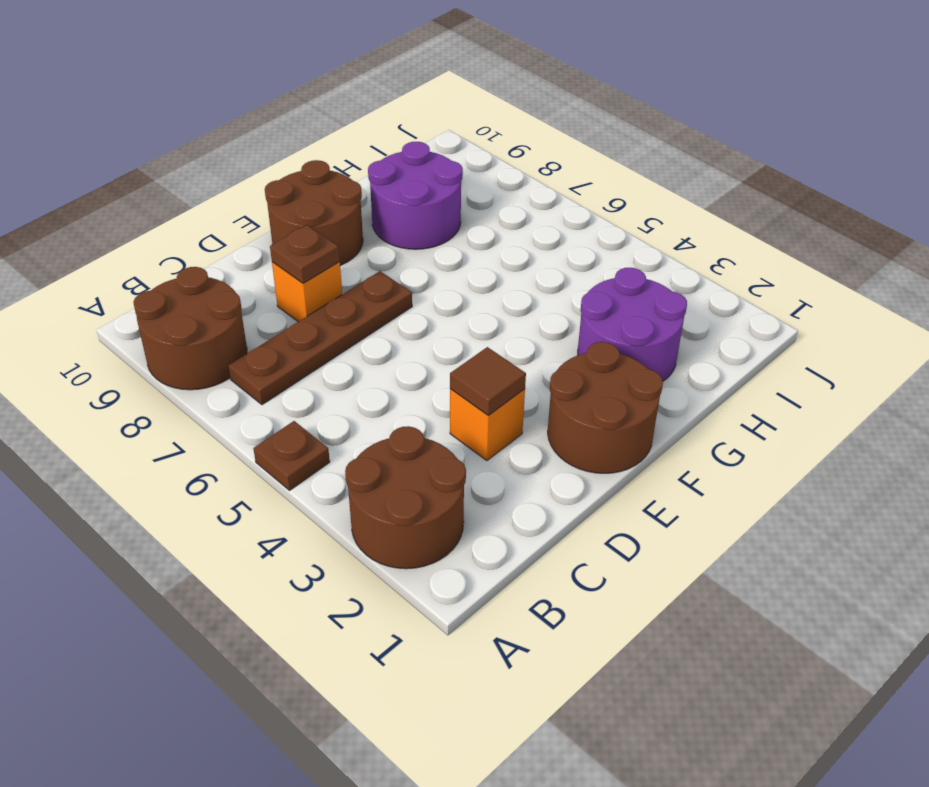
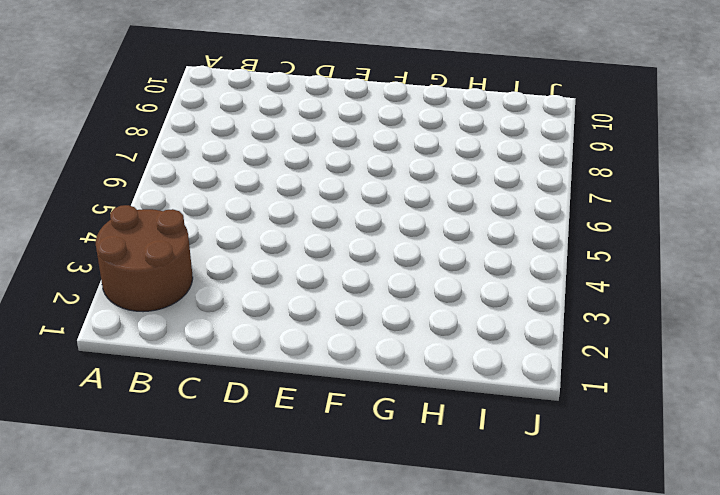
none -> brown 1x1 plate [253,421,330,491]
none -> brown 2x2 round brick [133,267,247,390]
none -> brown 1x4 plate [228,271,412,405]

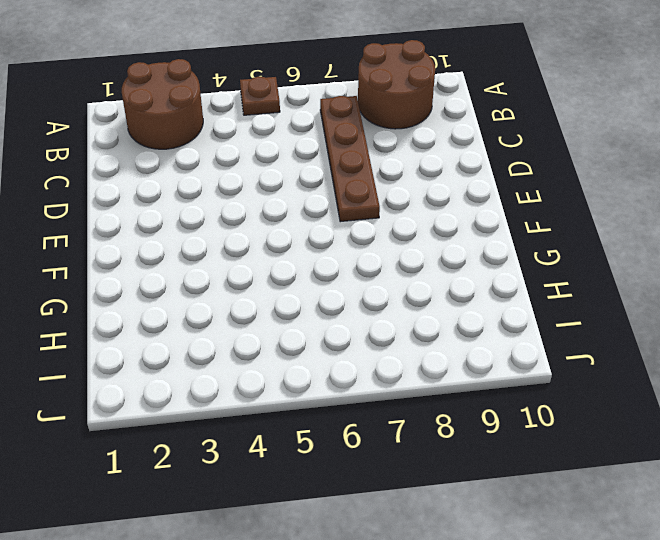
none -> orange 1x1 brick [450,389,525,461]
none -> orange 1x1 brick [272,262,342,322]
none -> brown 2x2 round brick [548,342,663,473]

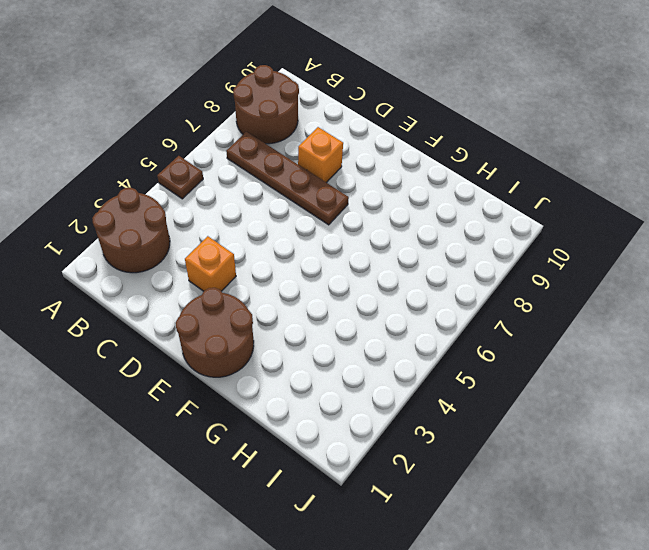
none -> brown 2x2 round brick [265,160,363,265]
none -> purple 2x2 round brick [578,268,687,381]
none -> purple 2x2 round brick [368,142,463,249]

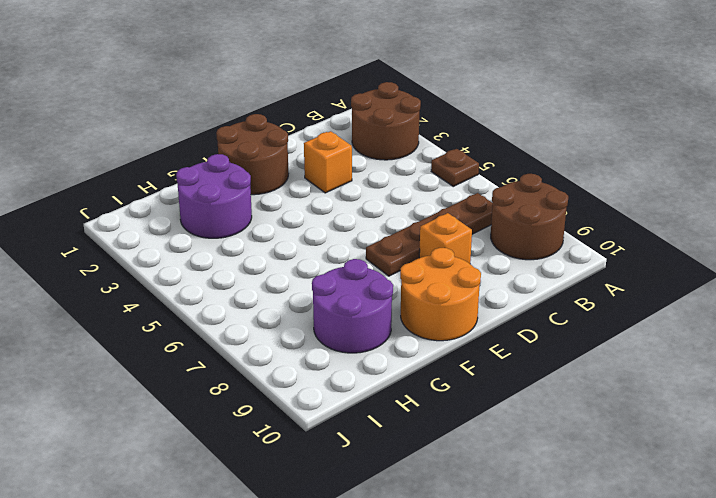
orange 2x2 round brick [400,248,481,341] -> brown 2x2 round brick [265,160,363,265]
none -> brown 1x1 tile [450,347,526,415]
none -> brown 1x1 plate [270,225,340,283]

